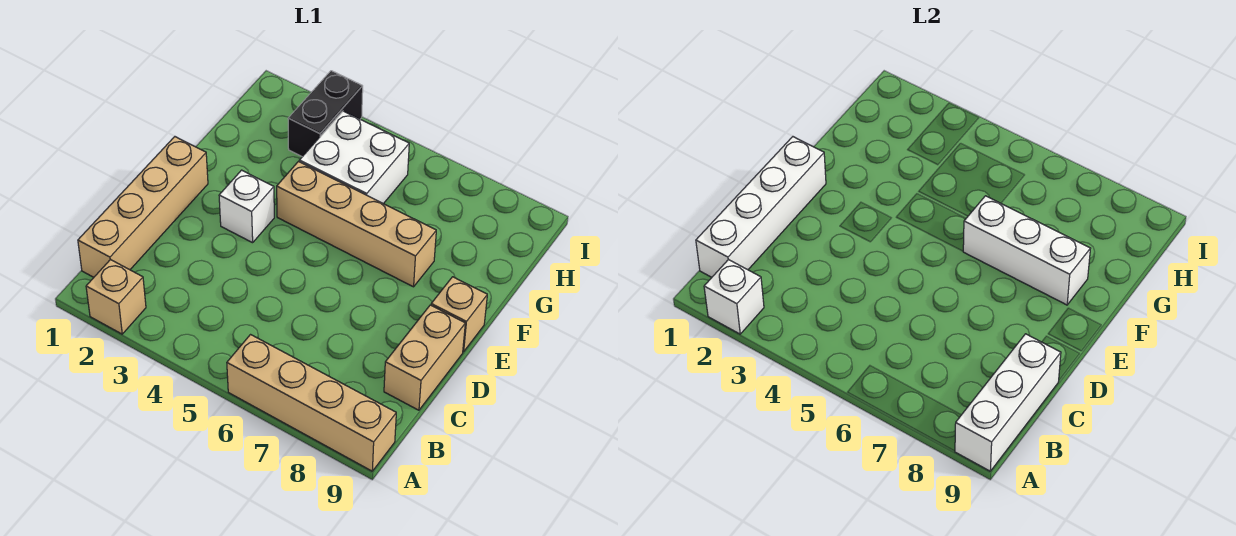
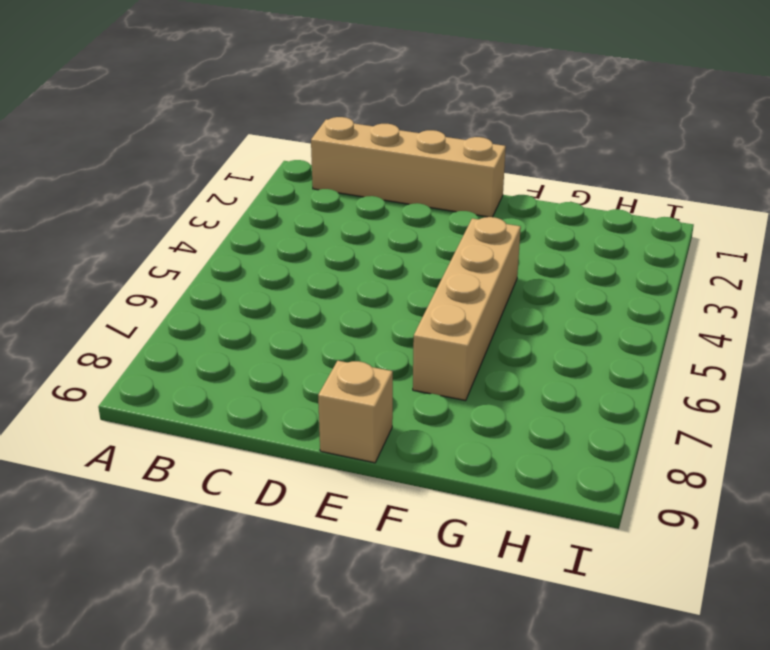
none -> tan 1x1 brick [86,259,146,334]
none -> tan 1x4 brick [227,335,396,471]
none -> tan 1x2 brick [384,305,465,410]

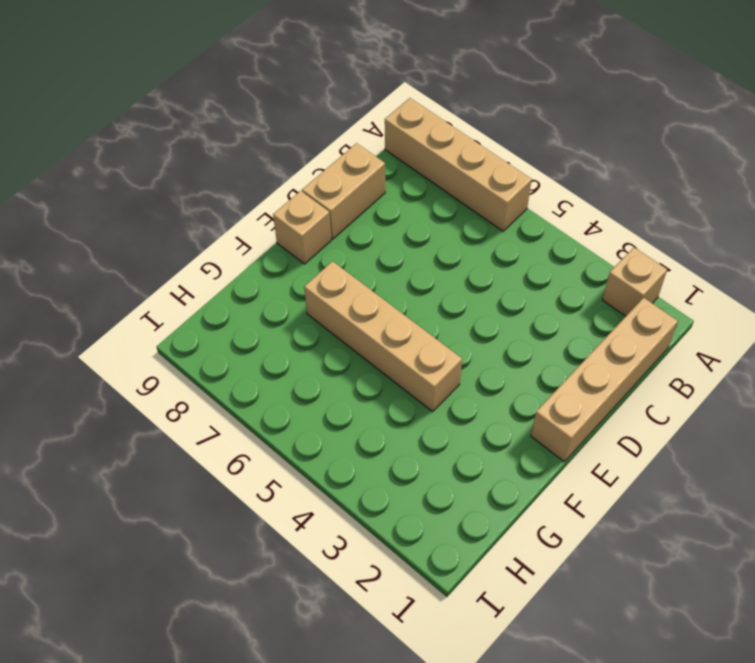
none -> white 1x1 brick [219,170,274,243]
none -> white 2x2 brick [299,111,409,204]
none -> black 1x2 brick [288,71,363,157]

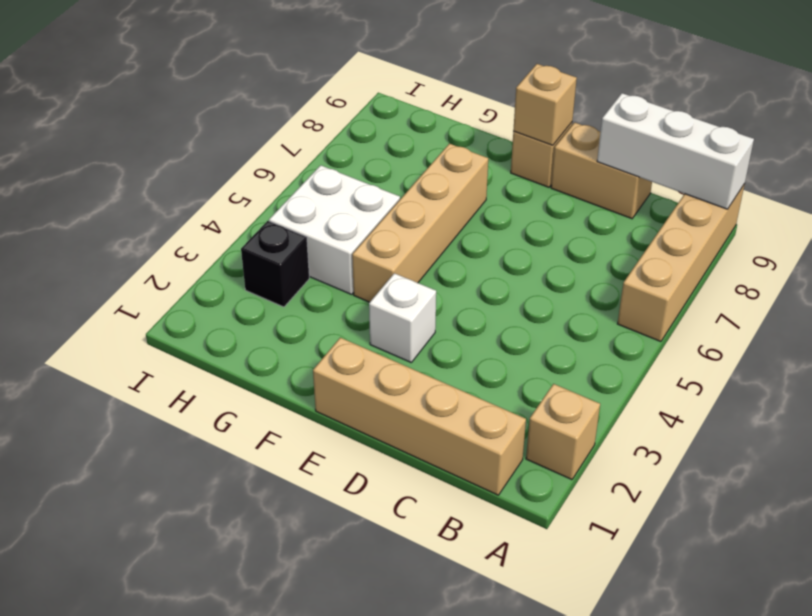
tan 1x1 brick [513,64,577,145] -> none
black 1x1 brick [241,221,309,307] -> black 1x2 brick [288,71,363,157]
none -> white 1x1 brick [704,259,764,334]
none -> white 1x4 brick [696,137,826,277]
none -> white 1x3 brick [963,196,1090,305]

